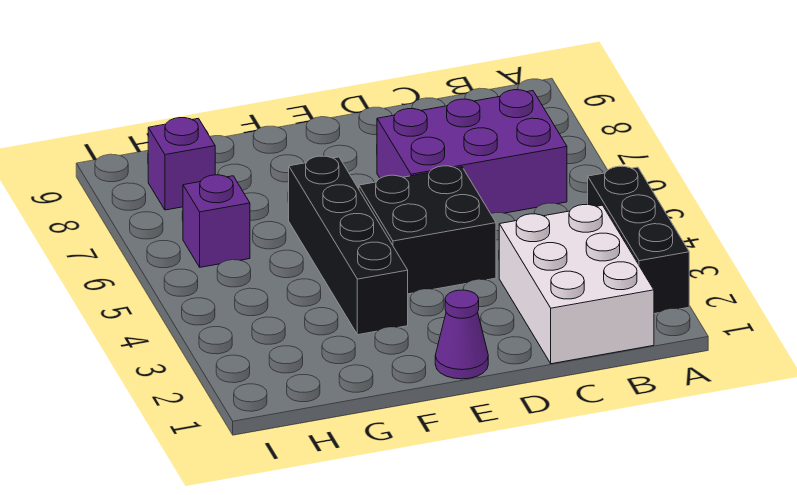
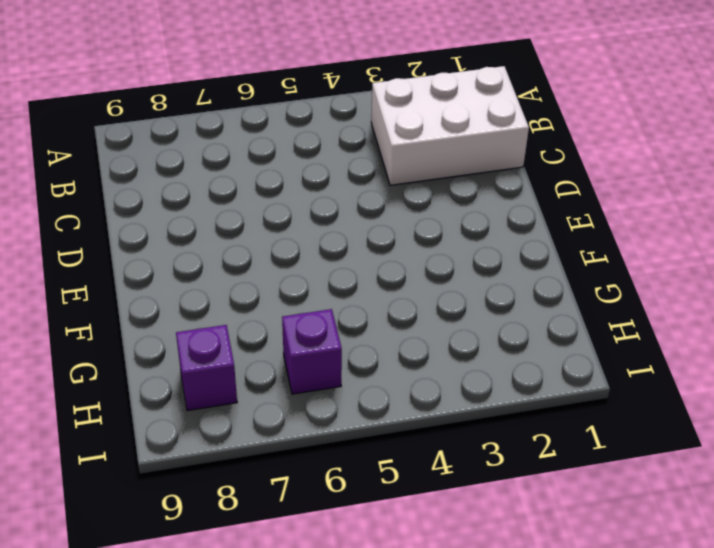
none -> black 1x3 brick [587,166,689,314]
none -> purple 2x3 brick [377,90,567,214]

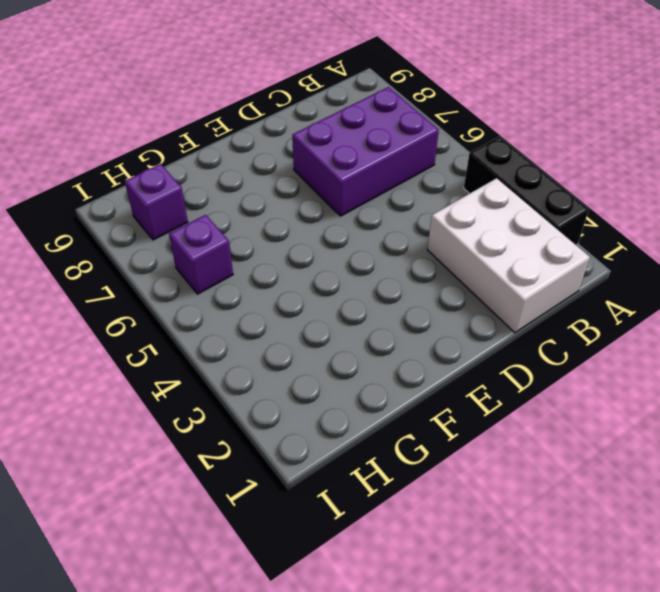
none -> black 2x2 brick [359,166,496,294]
none -> purple 1x1 cone [435,290,488,379]

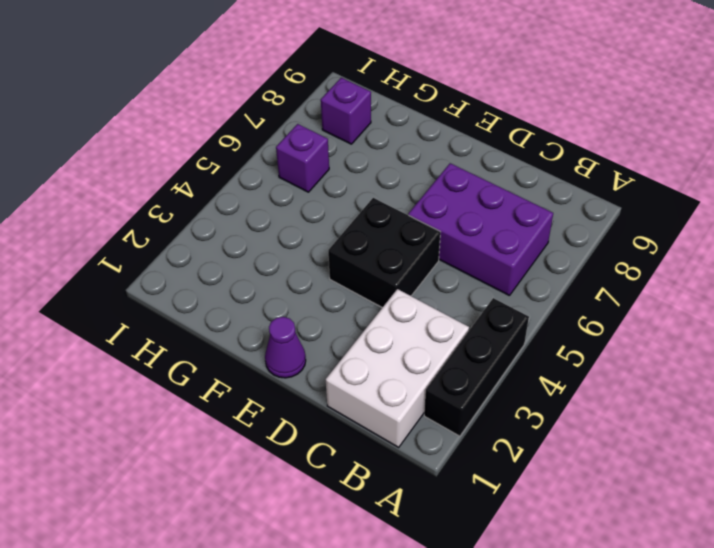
none -> black 1x4 brick [289,156,408,335]

